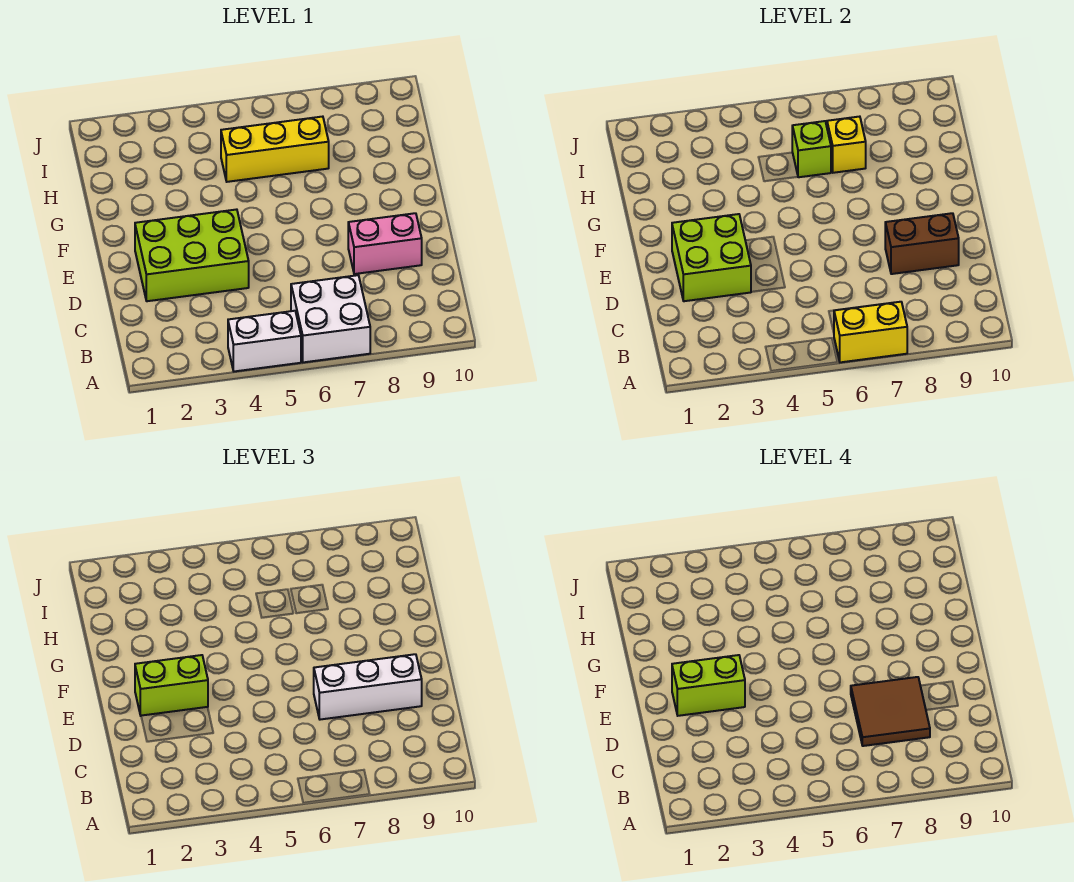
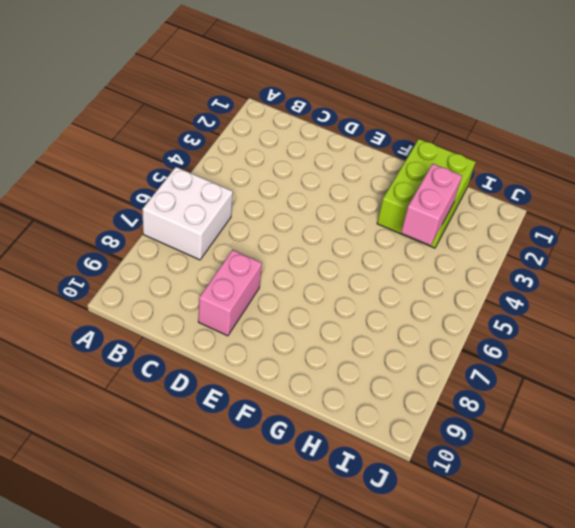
lime 2x3 brick [377,139,475,248] -> lime 2x3 brick moved to [135,209,249,301]
pink 1x2 brick [401,164,462,245] -> none
none -> white 1x2 brick [228,311,301,371]
none -> yellow 1x3 brick [221,117,329,182]
none -> yellow 1x2 brick [834,302,907,362]

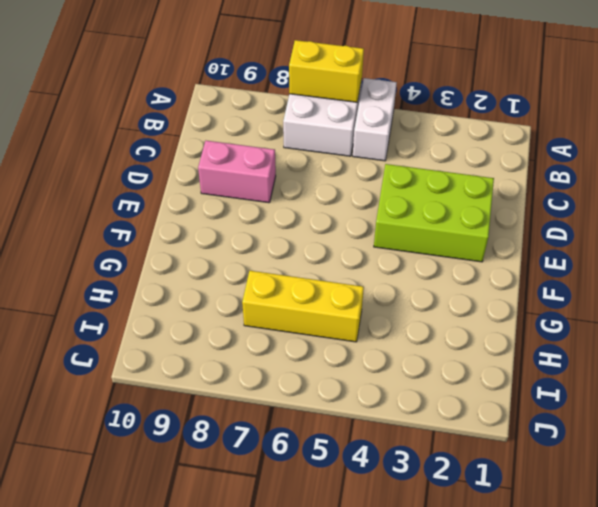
white 1x2 brick [353,78,397,161] -> white 1x2 brick turned to [228,311,301,371]
none -> lime 2x2 brick [672,214,751,301]
none -> brown 1x2 brick [885,213,959,274]
none -> lime 1x1 brick [792,121,831,177]

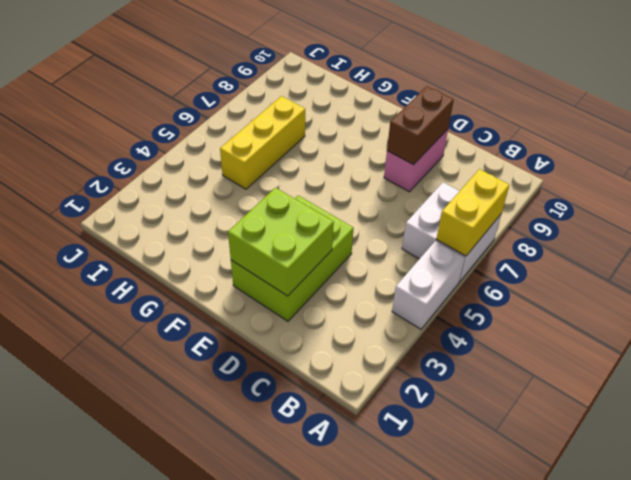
none -> lime 1x1 brick [792,121,831,177]
none -> yellow 1x1 brick [827,117,866,173]
none -> white 1x3 brick [314,654,422,720]

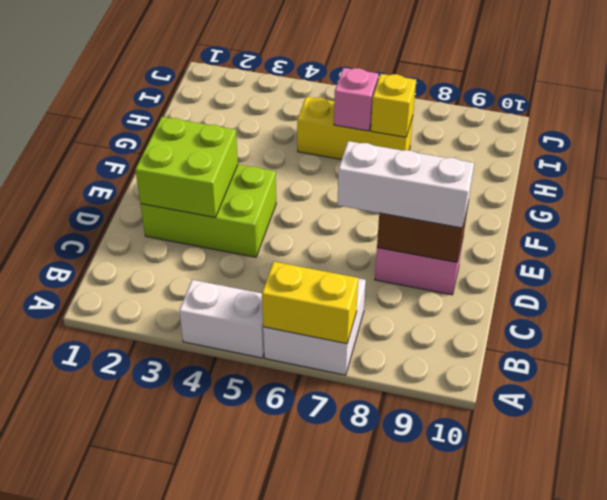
pink 1x1 brick [334,68,379,131] -> lime 1x1 brick [792,121,831,177]
none -> lime 1x2 brick [135,655,208,716]
none -> brown 2x2 tile [851,677,930,746]
none -> lime 1x2 brick [672,655,745,716]

